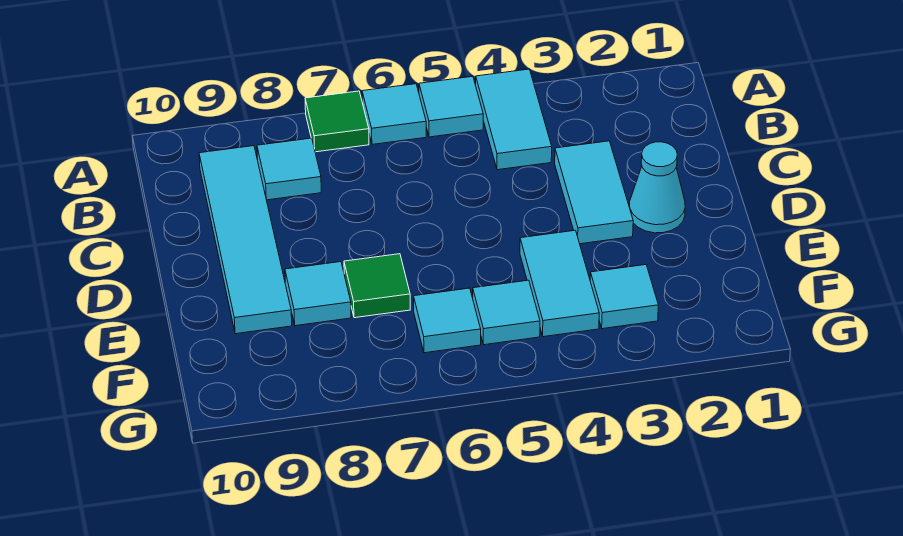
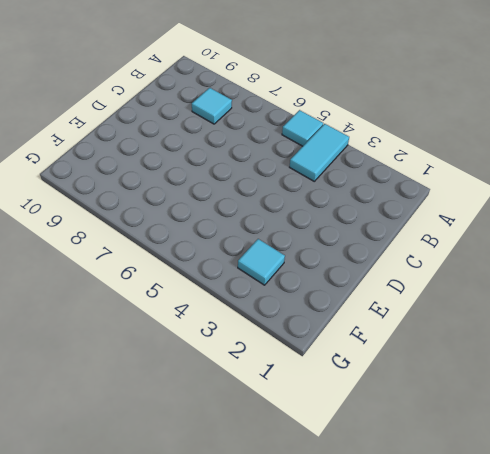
none -> cyan 1x1 tile [362,84,426,144]
none -> green 1x1 tile [305,91,369,152]
none -> cyan 1x4 tile [199,146,292,334]

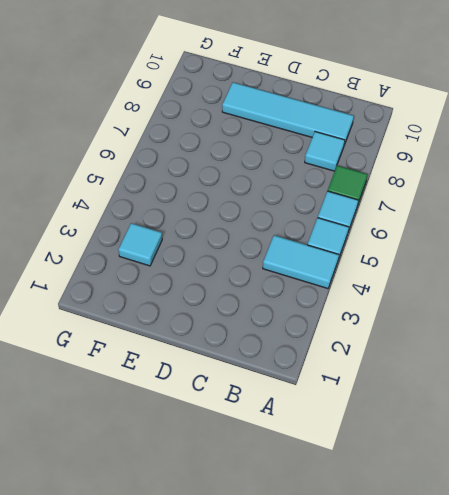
none -> cyan 1x2 tile [555,141,633,244]
none -> cyan 1x1 cone [629,142,685,233]
none -> cyan 1x2 tile [520,230,599,337]

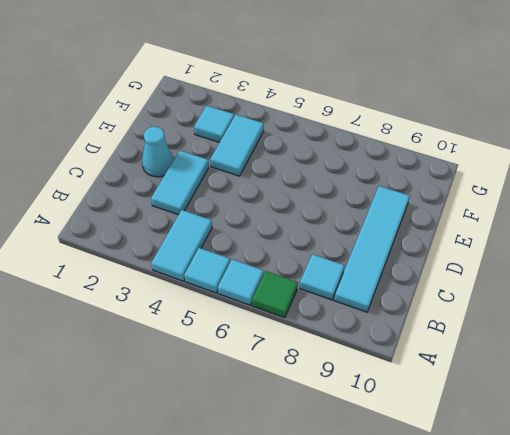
none -> green 1x1 tile [344,254,410,318]
none -> cyan 1x1 tile [285,262,351,326]
none -> cyan 1x1 tile [473,280,540,345]

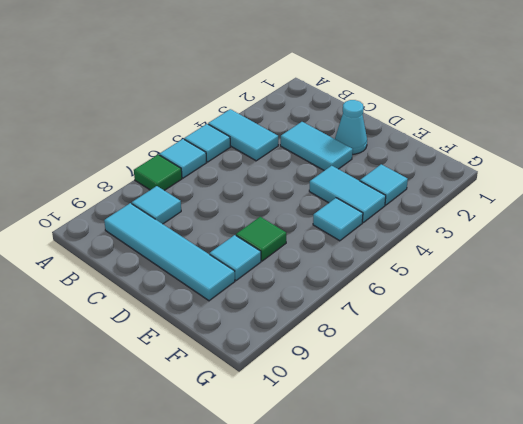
none -> cyan 1x1 tile [414,288,481,353]

